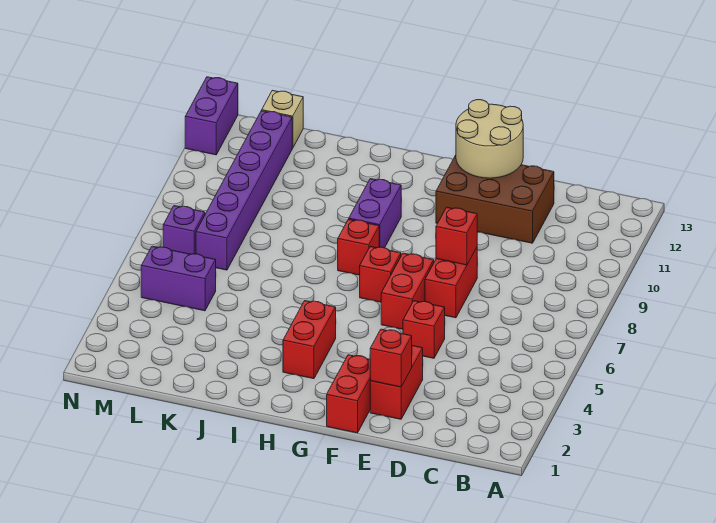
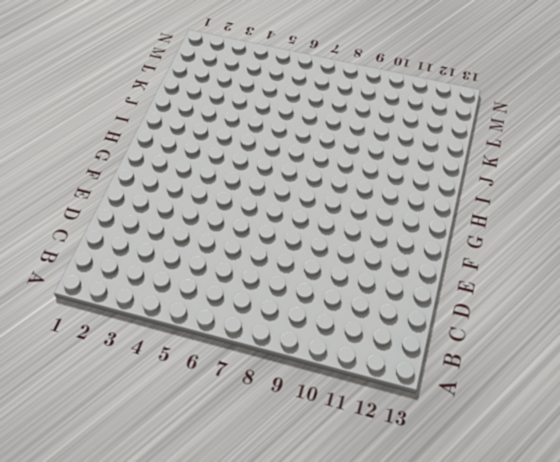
none -> brown 2x3 brick [436,155,554,243]
none -> red 1x2 brick [370,346,423,419]
none -> red 1x1 brick [403,301,445,358]

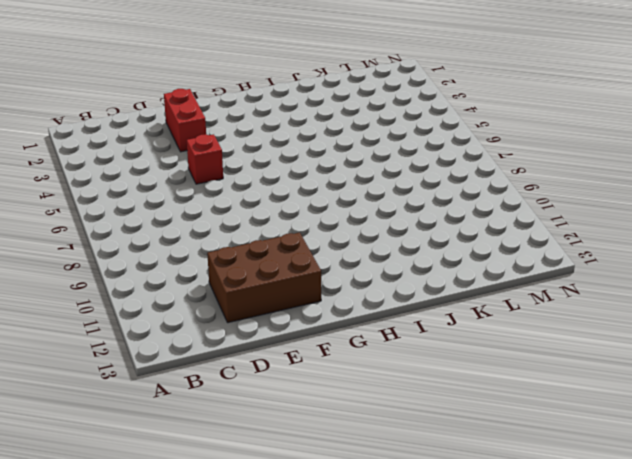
none -> red 1x2 brick [425,248,477,318]
none -> red 1x2 brick [327,355,370,433]
none -> red 1x2 brick [381,253,434,329]

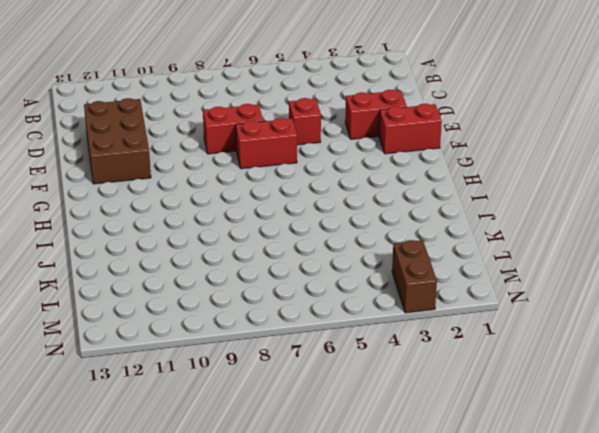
brown 1x2 brick [392,240,437,313] -> none
none -> red 1x1 brick [360,246,401,302]
none -> red 1x2 brick [283,301,336,379]
none -> red 1x1 brick [338,219,379,275]

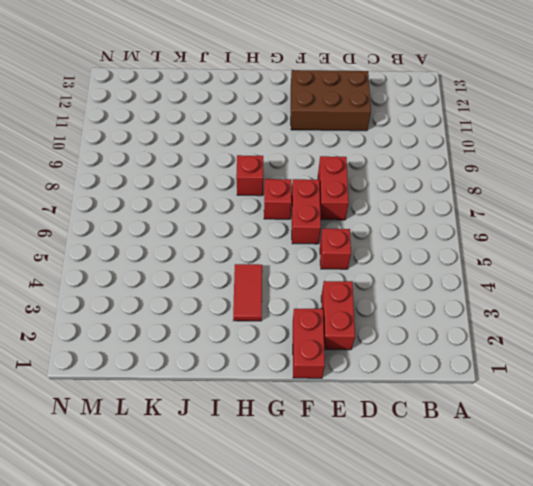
red 1x2 tile [233,264,262,321] -> red 1x2 brick [283,301,336,379]
none -> purple 1x2 brick [349,179,401,248]
none -> purple 1x2 brick [141,246,216,311]
none -> purple 1x6 brick [196,111,292,270]

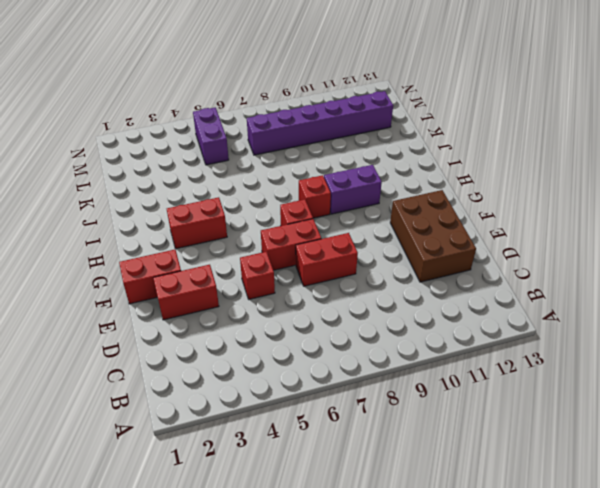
none -> tan 1x1 brick [262,90,303,148]
none -> purple 1x1 brick [163,206,205,254]
none -> purple 1x2 brick [185,77,238,155]

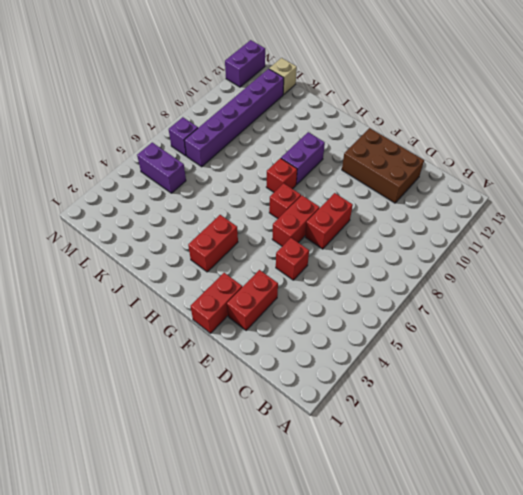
none -> red 1x1 brick [370,329,412,387]
none -> red 1x1 brick [436,207,477,265]
none -> tan 2x2 round brick [456,100,523,178]

